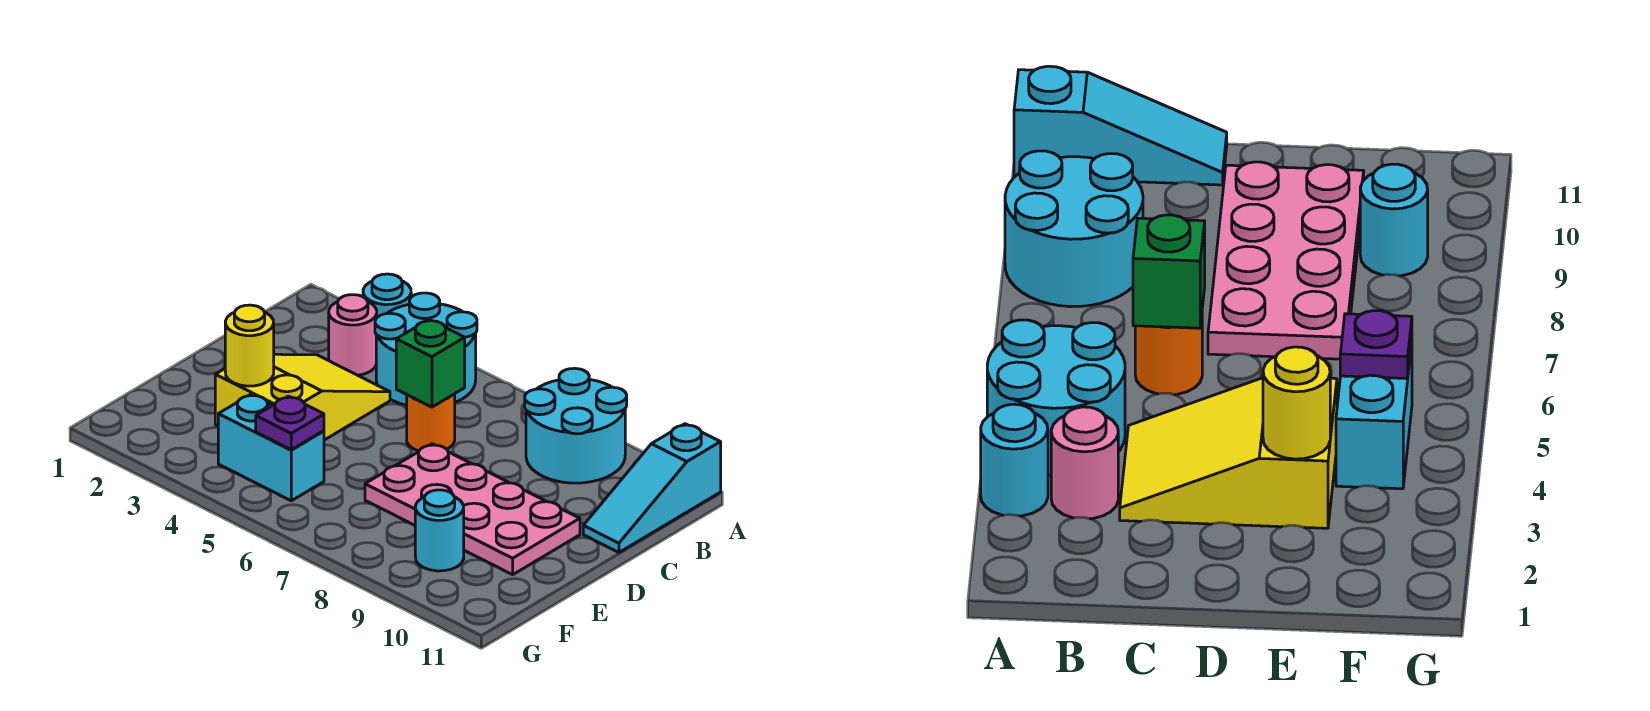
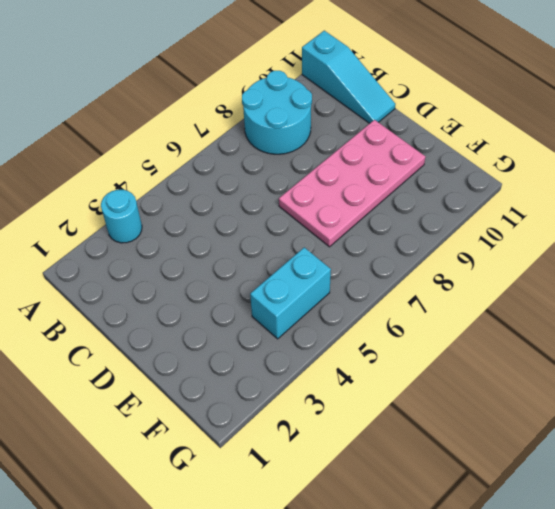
none -> cyan 2x2 round brick [375,293,477,405]
none -> pink 1x1 round brick [329,295,377,375]
none -> yellow 2x3 slope [215,354,390,440]

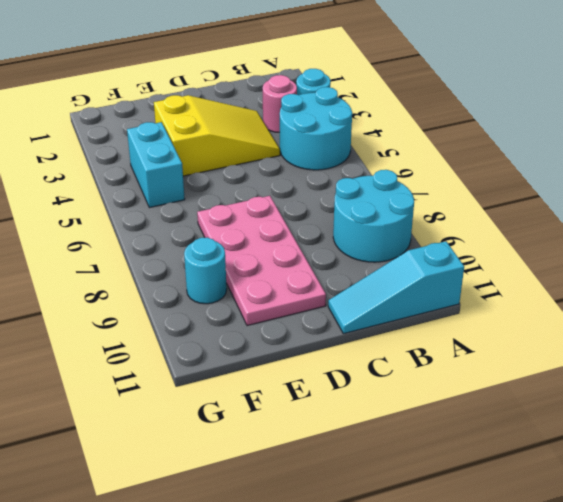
none -> orange 1x1 round brick [407,394,455,451]
none -> green 1x1 brick [396,320,465,407]
none -> yellow 1x1 round brick [225,305,274,386]

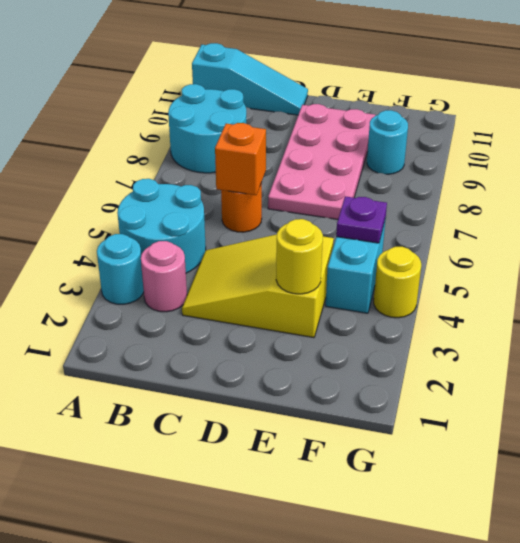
orange 1x1 brick [215,123,266,195] -> green 1x1 brick [396,320,465,407]
yellow 1x1 round brick [374,247,421,318] -> none

